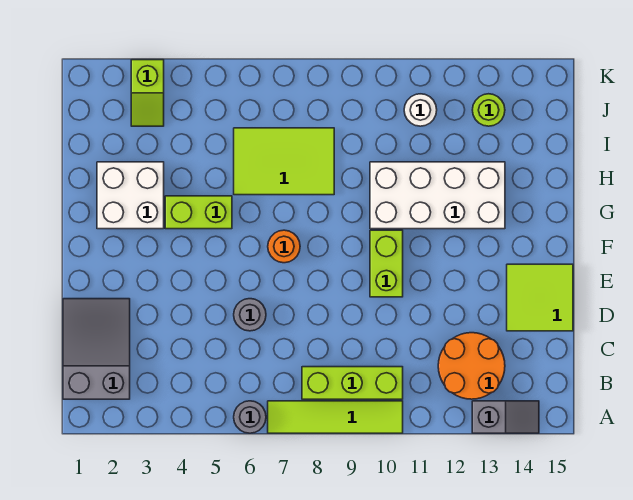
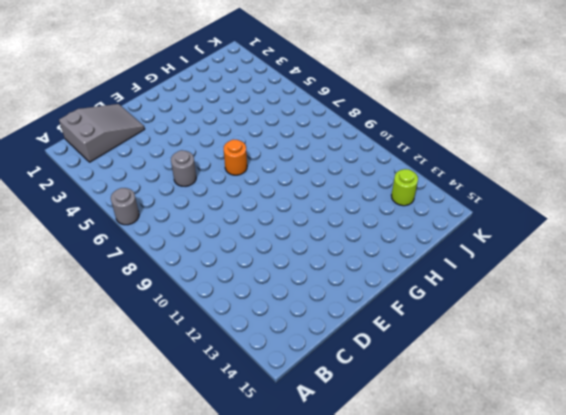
none -> lime 1x4 tile [268,401,403,433]
none -> grey 1x2 slope [472,401,539,433]
none -> lime 1x3 brick [302,367,403,399]

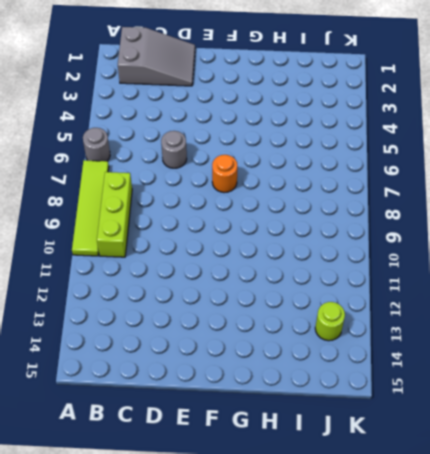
none -> grey 1x2 slope [472,401,539,433]
none -> orange 2x2 round brick [438,333,505,399]
none -> lime 2x2 tile [507,264,573,331]

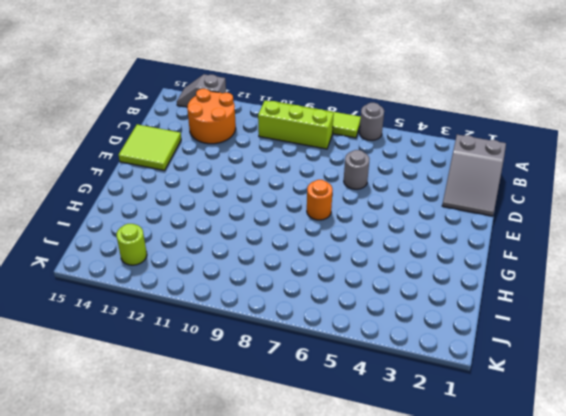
none -> lime 1x2 brick [370,230,403,297]
none -> white 2x2 brick [97,162,164,229]
none -> lime 1x2 brick [165,196,232,229]

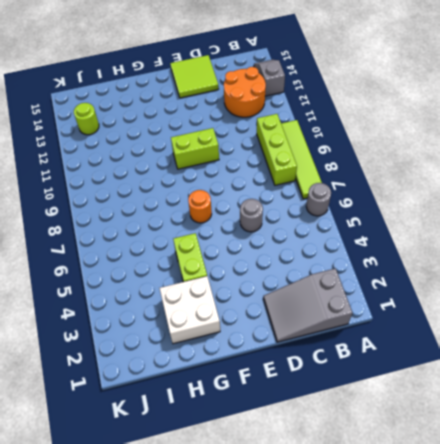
none -> white 2x4 brick [370,162,505,229]
none -> lime 2x3 tile [234,128,334,195]
none -> lime 1x2 slope [131,60,164,126]

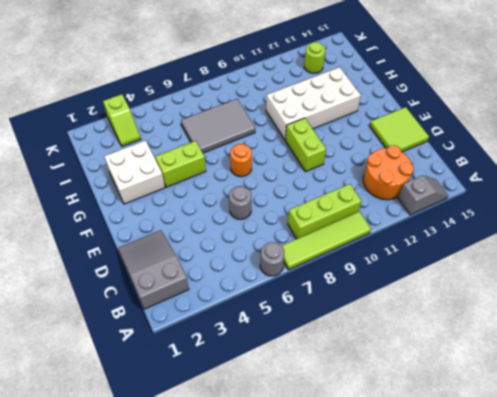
grey 2x3 tile [181,99,255,153] -> lime 2x3 tile [234,128,334,195]
none -> white 1x1 round brick [404,94,437,126]

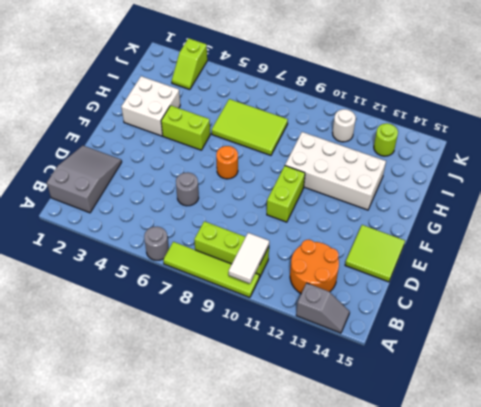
white 1x2 tile [229,233,269,283] -> none

